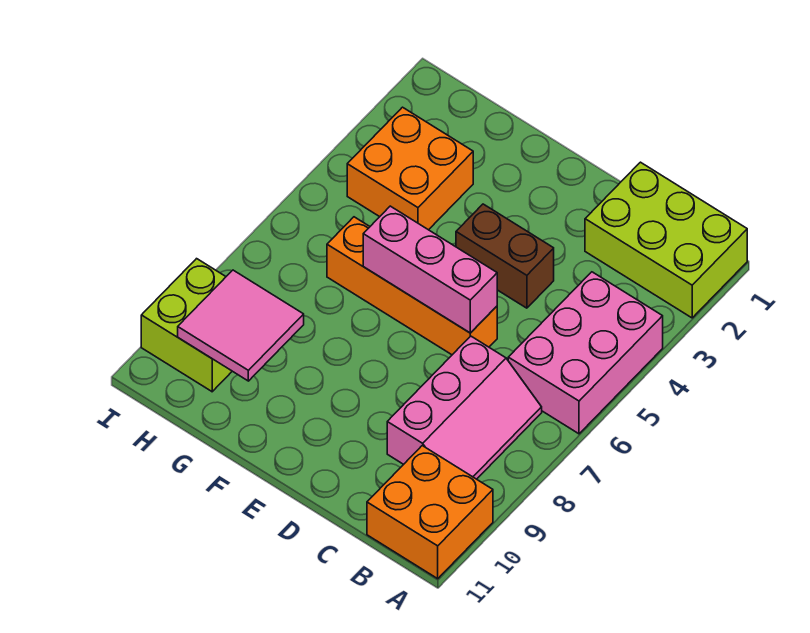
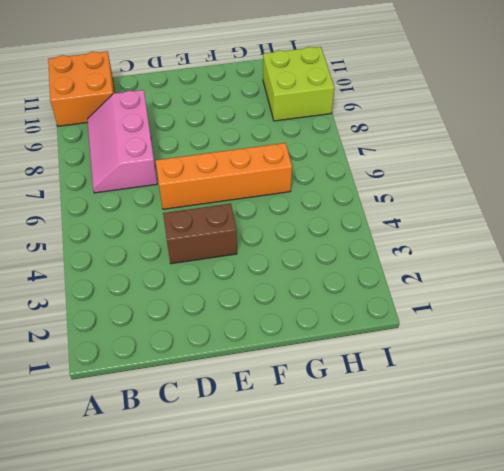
none -> lime 2x3 brick [585,162,747,318]
none -> pink 2x3 brick [508,272,663,434]

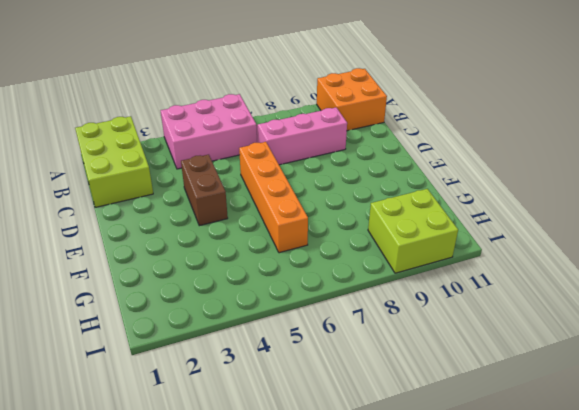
none -> orange 2x2 brick [347,107,473,230]
none -> pink 1x3 brick [363,206,497,333]

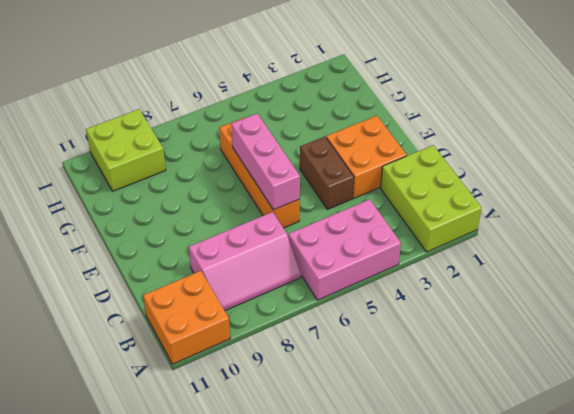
orange 2x2 brick [326,116,407,198] -> orange 2x2 brick moved to [347,107,473,230]
none -> pink 2x2 tile [178,270,304,381]

